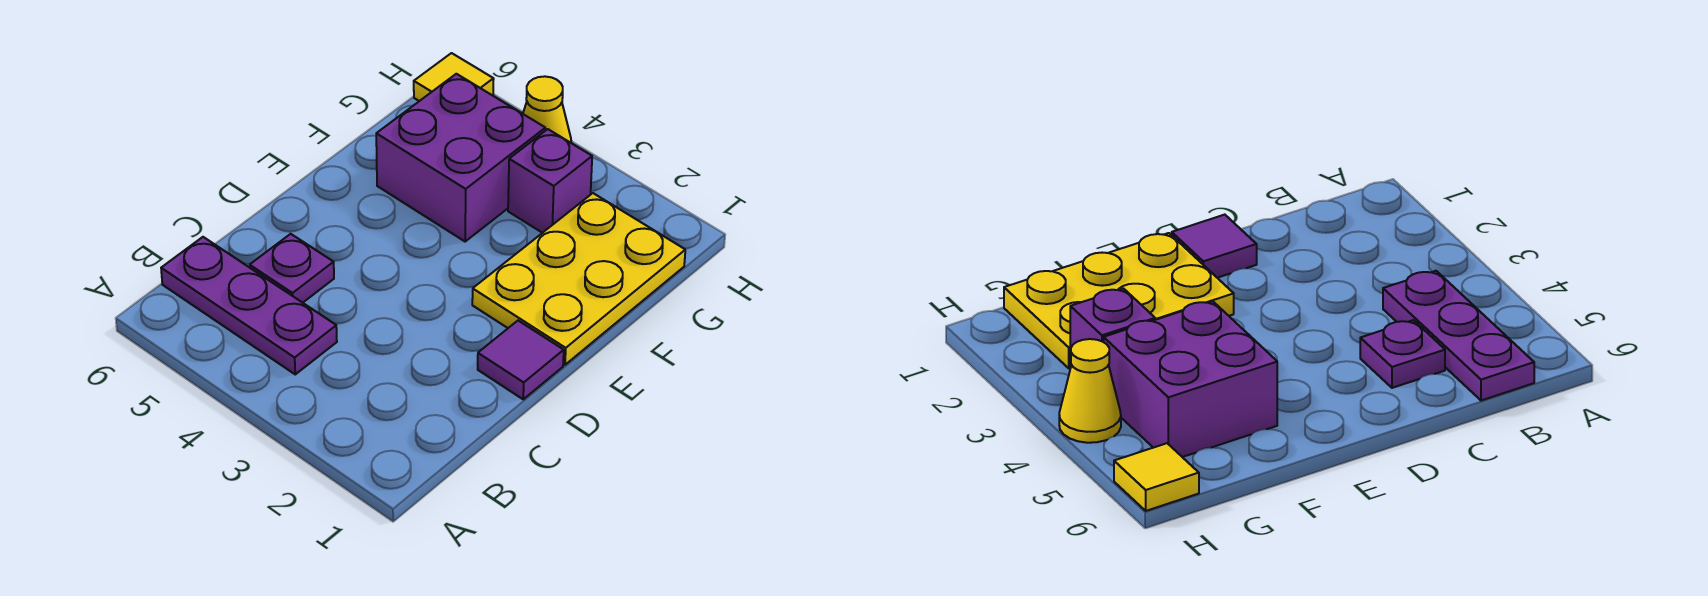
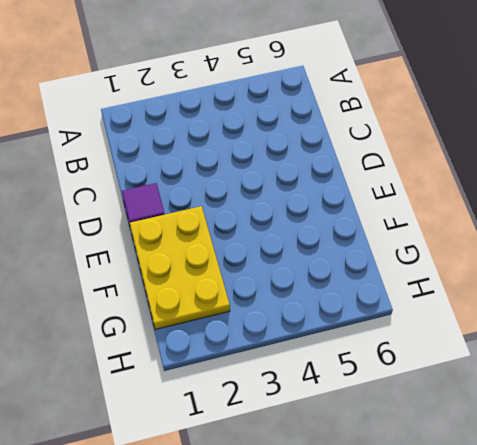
none -> purple 1x3 plate [161,237,337,374]
none -> purple 1x1 plate [250,234,334,303]

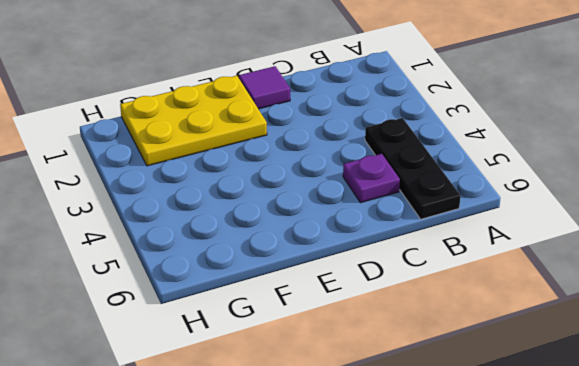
black 1x3 plate [365,118,461,219] -> purple 1x3 plate [161,237,337,374]
none -> purple 2x2 brick [376,74,545,241]
none -> purple 1x1 brick [508,129,592,233]

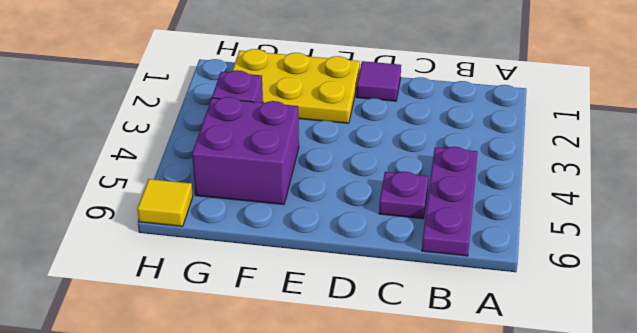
none -> yellow 1x1 cone [523,76,571,143]

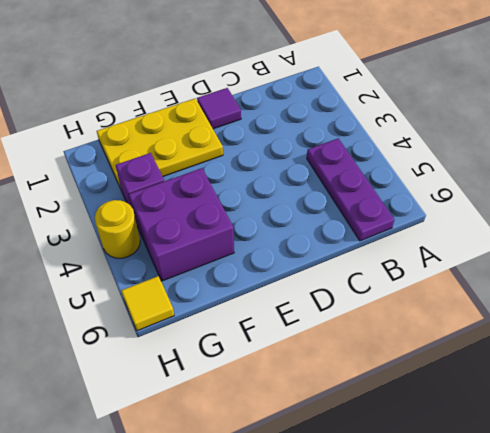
yellow 1x1 round brick [95,200,140,258] -> yellow 1x1 cone [523,76,571,143]
none -> purple 1x1 plate [250,234,334,303]

